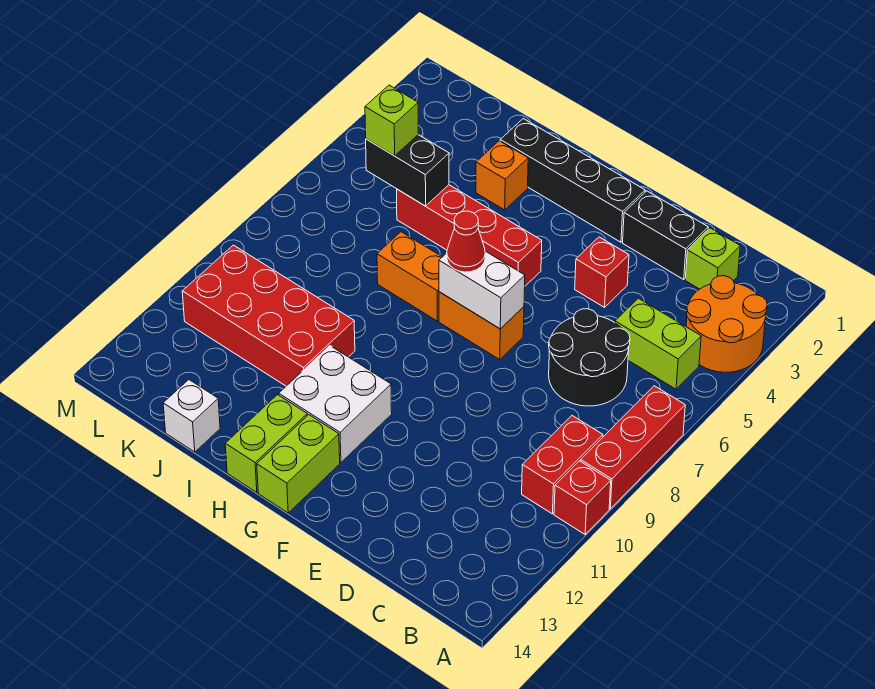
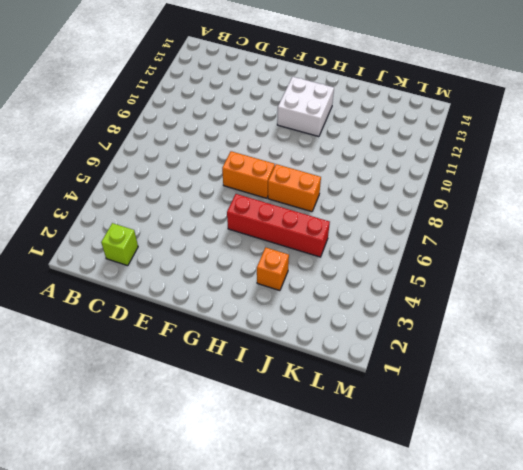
none -> orange 2x2 round brick [686,276,767,372]
none -> red 1x3 brick [581,386,685,509]
none -> red 1x1 brick [554,461,611,534]

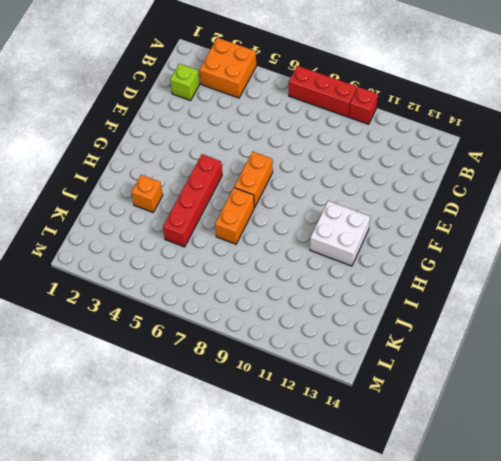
orange 2x2 brick [199,38,256,98] -> orange 2x2 round brick [686,276,767,372]
none -> lime 1x2 brick [615,298,701,389]
none -> red 1x2 brick [522,416,603,514]
none -> black 2x2 round brick [549,309,630,406]

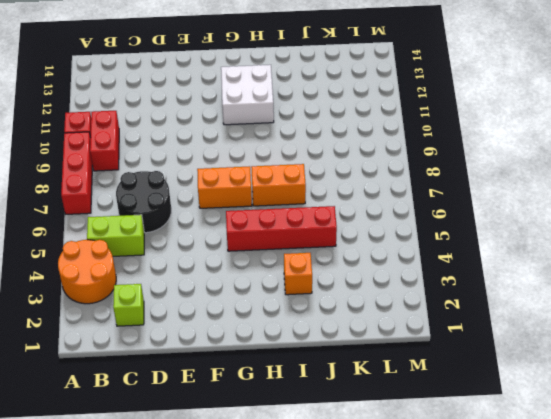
none -> black 1x2 brick [623,191,708,279]
none -> red 1x1 brick [575,237,629,307]
none -> black 1x4 brick [500,119,645,242]

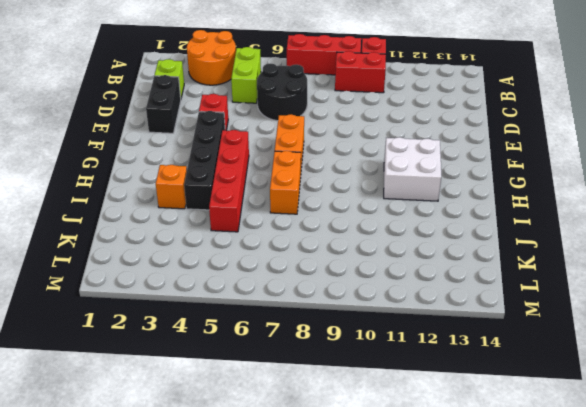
black 1x4 brick [184,111,225,210] -> black 1x4 brick moved to [500,119,645,242]
none -> lime 1x2 brick [257,415,340,513]
none -> lime 1x2 brick [225,395,307,493]
none -> red 2x4 brick [182,245,355,386]

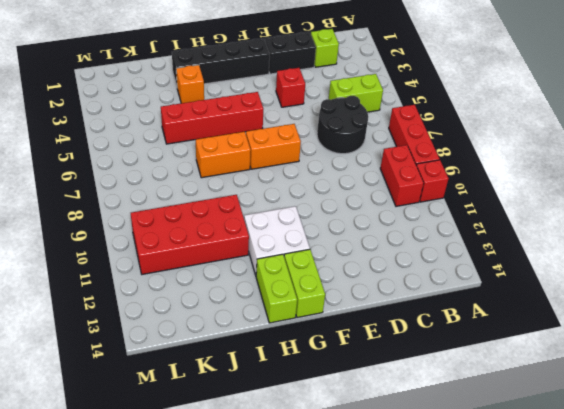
none -> orange 2x2 round brick [686,276,767,372]
none -> white 1x1 brick [163,380,220,452]
none -> white 1x2 brick [439,251,525,329]

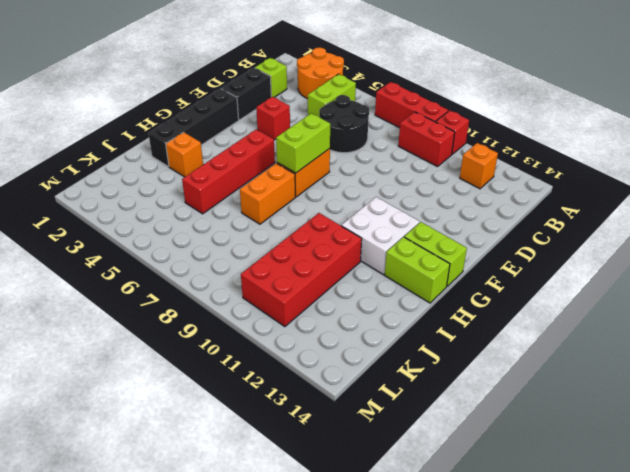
orange 1x1 brick [460,143,498,189] -> none
lime 1x2 brick [276,113,330,173] -> white 1x2 brick [439,251,525,329]
none -> white 1x1 brick [163,380,220,452]
none -> black 1x2 brick [366,135,449,206]
none -> red 1x1 cone [447,211,485,272]

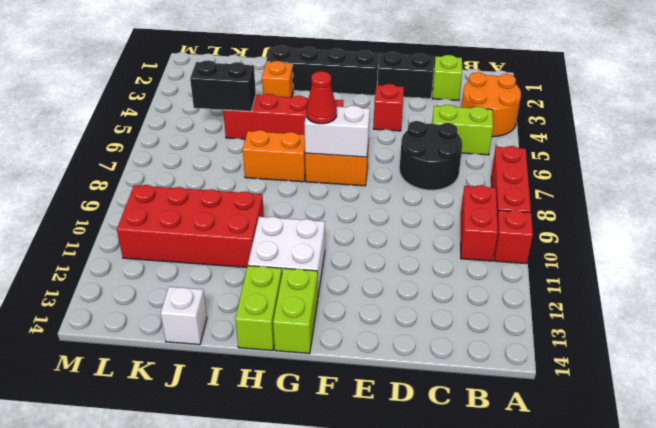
none -> lime 1x1 brick [365,85,418,156]

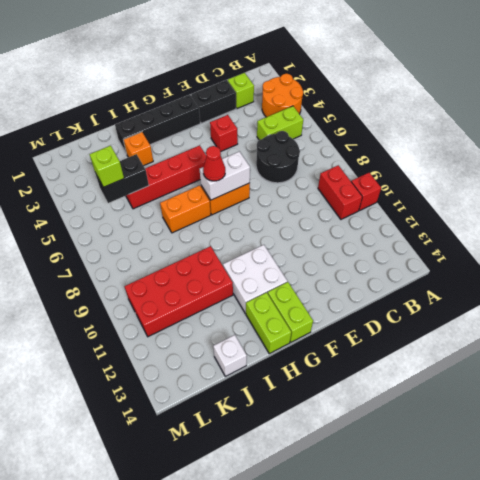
none -> red 1x3 brick [581,386,685,509]

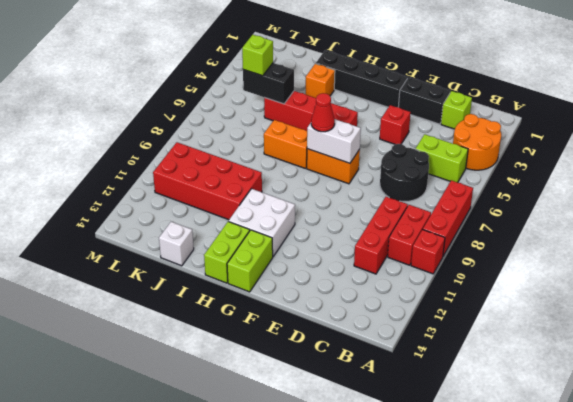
red 1x3 brick [354,197,408,274] -> none

